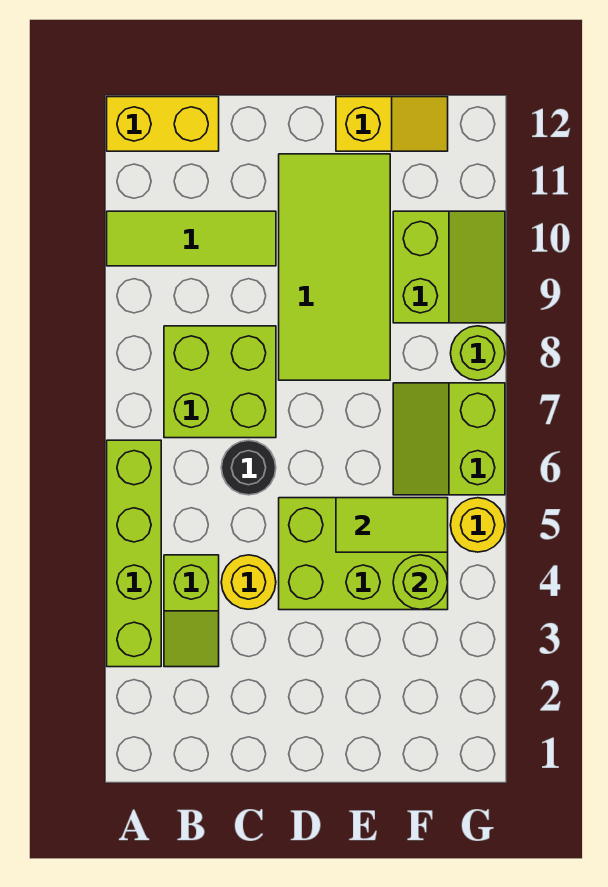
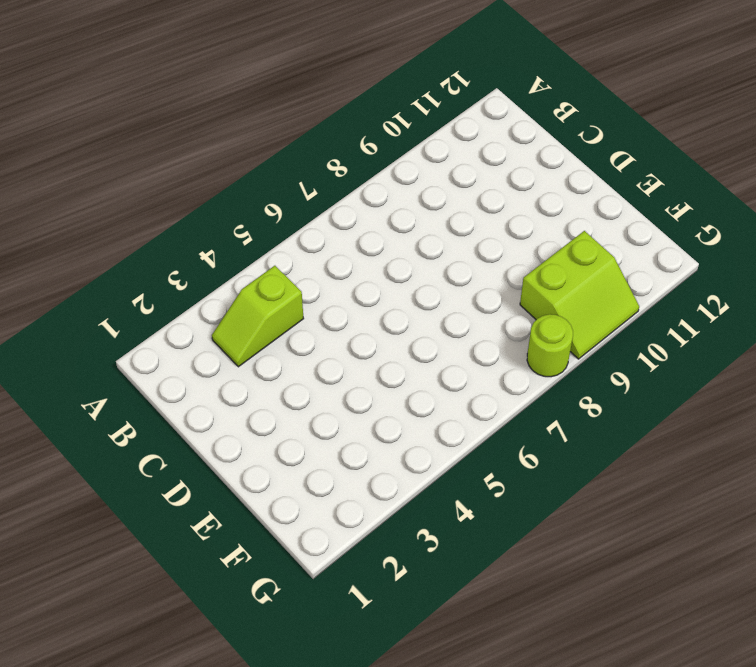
none -> lime 1x4 brick [107,440,161,667]
none -> lime 1x3 tile [107,211,276,266]
none -> yellow 1x2 brick [107,97,219,151]

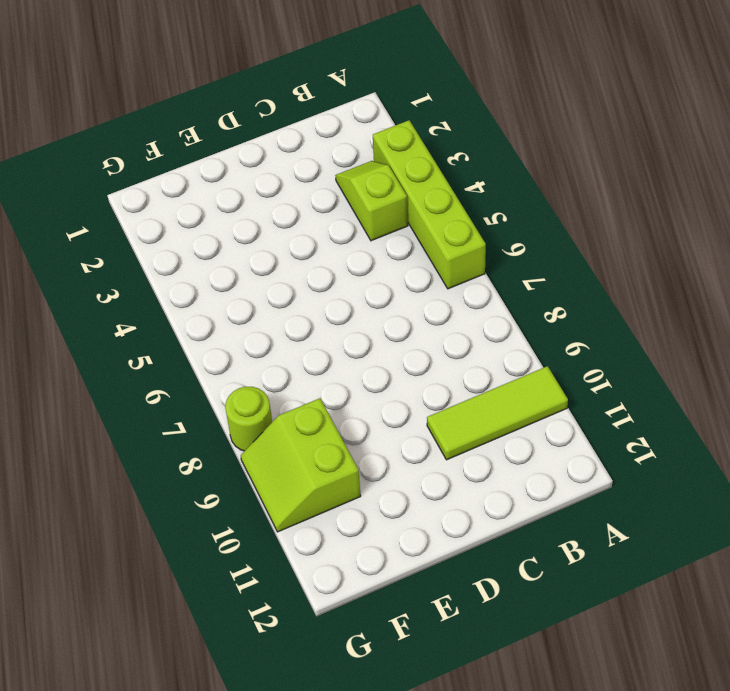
none -> yellow 1x2 brick [107,97,219,151]
none -> lime 2x2 brick [164,326,276,438]
none -> yellow 1x1 round brick [221,555,276,609]

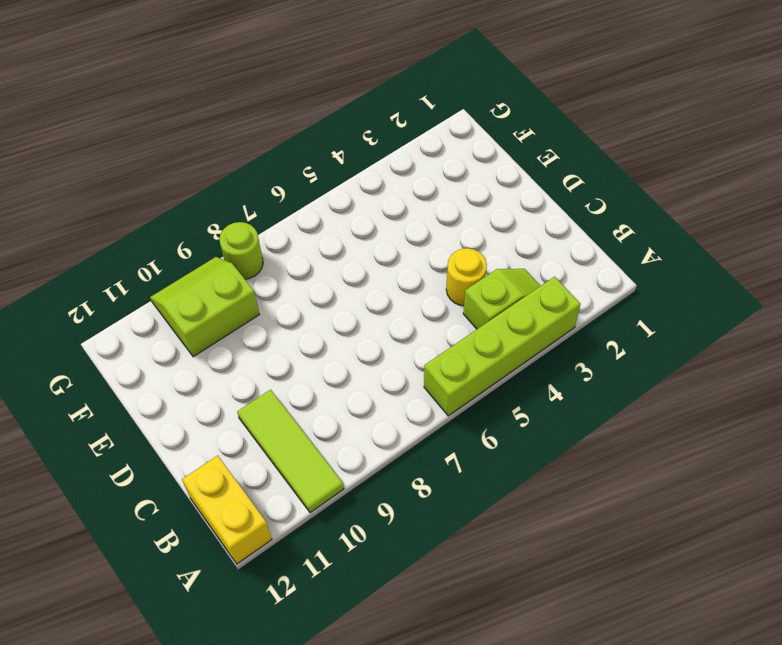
none -> lime 2x2 brick [164,326,276,438]
none -> black 1x1 round brick [221,440,276,495]
none -> lime 2x3 brick [279,498,448,610]

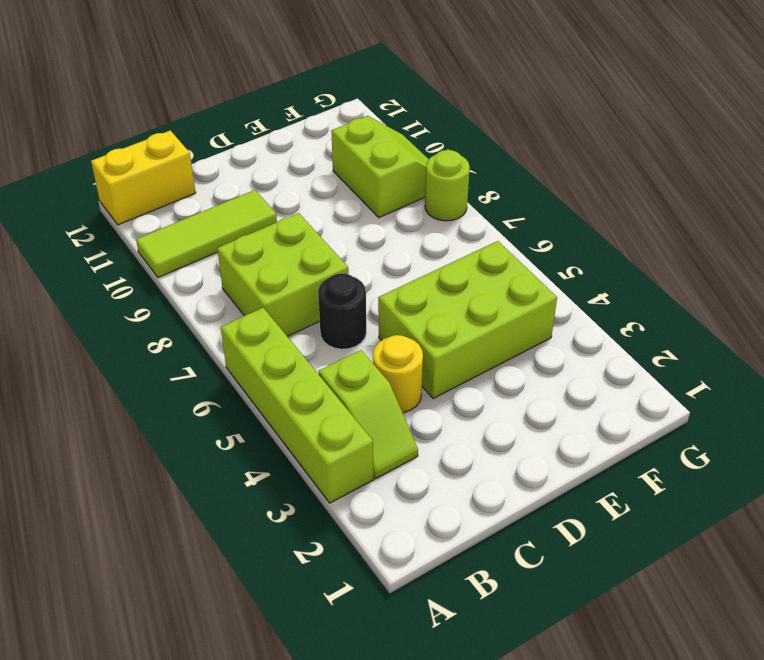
none -> lime 2x4 tile [279,154,390,380]
none -> yellow 1x2 slope [336,97,448,151]
none -> lime 2x2 slope [393,383,505,495]

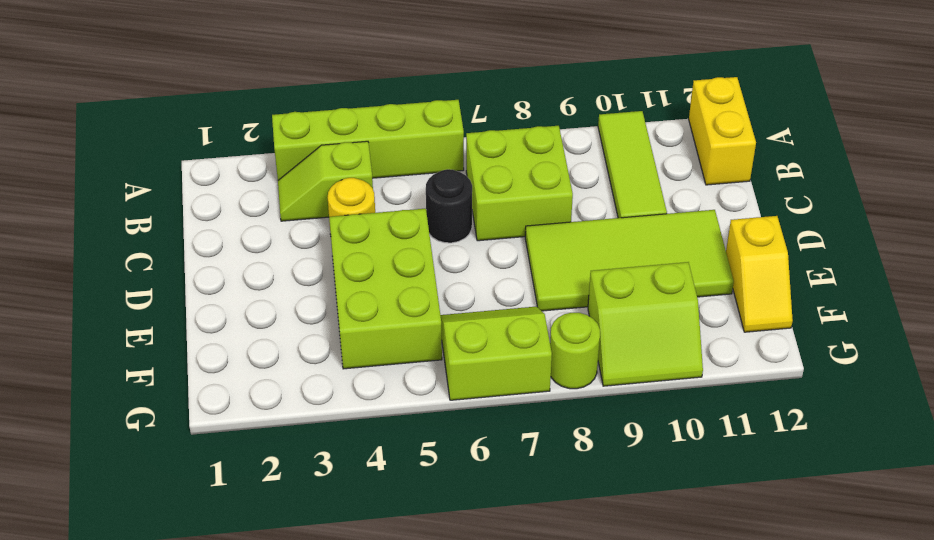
none -> yellow 1x1 round brick [451,498,505,552]
none -> lime 1x2 tile [336,498,448,552]
none -> lime 1x1 round brick [393,555,448,609]

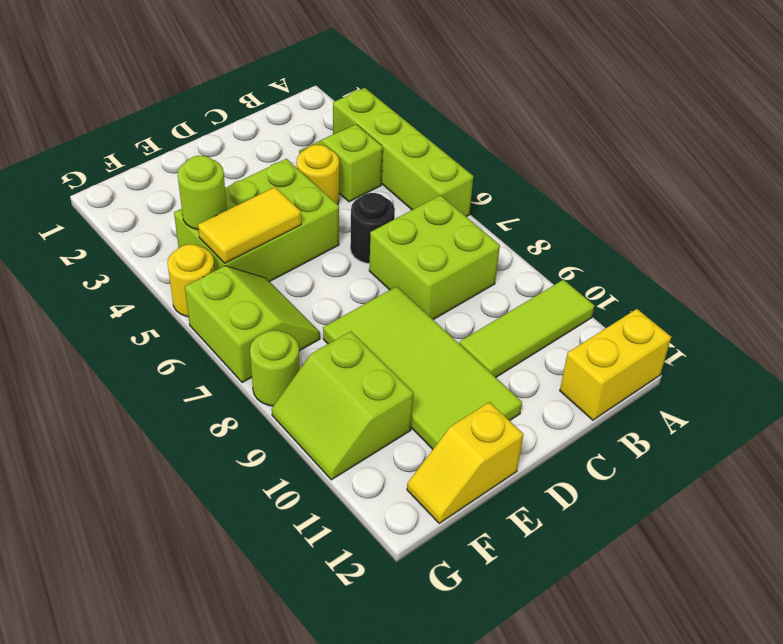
yellow 1x2 tile [198,187,301,263] -> lime 1x2 tile [336,498,448,552]

